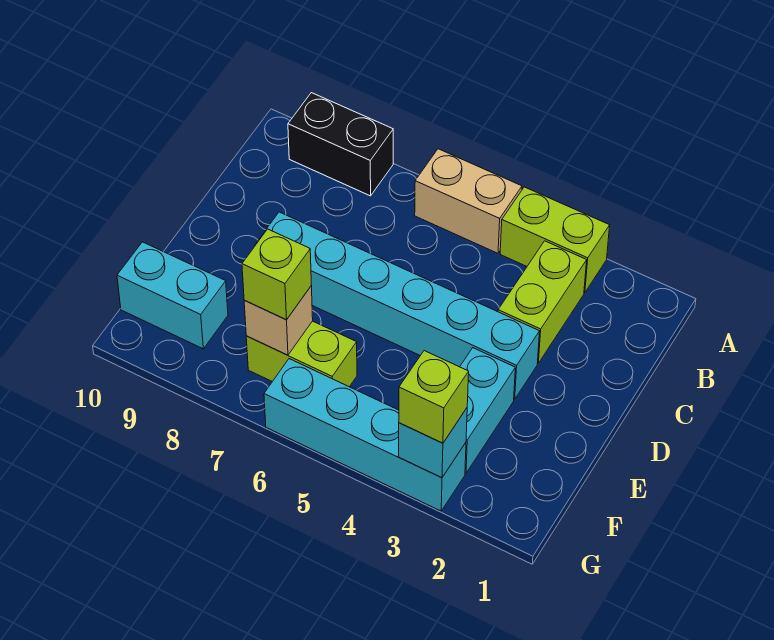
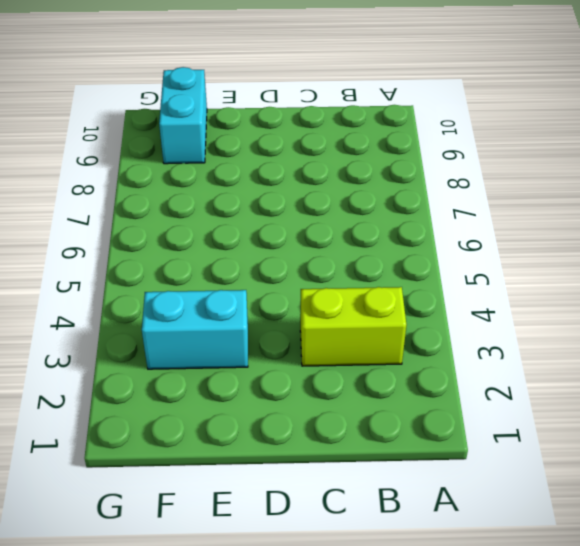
none -> lime 1x2 brick [500,187,610,293]
none -> tan 1x2 brick [415,149,522,253]
none -> black 1x2 brick [288,93,393,196]

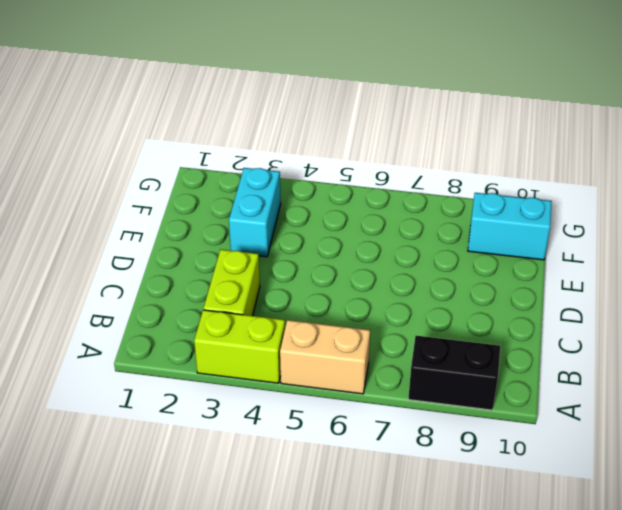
none -> cyan 1x6 brick [255,212,540,399]
none -> lime 1x2 brick [246,321,357,387]
none -> cyan 1x4 brick [264,359,466,511]

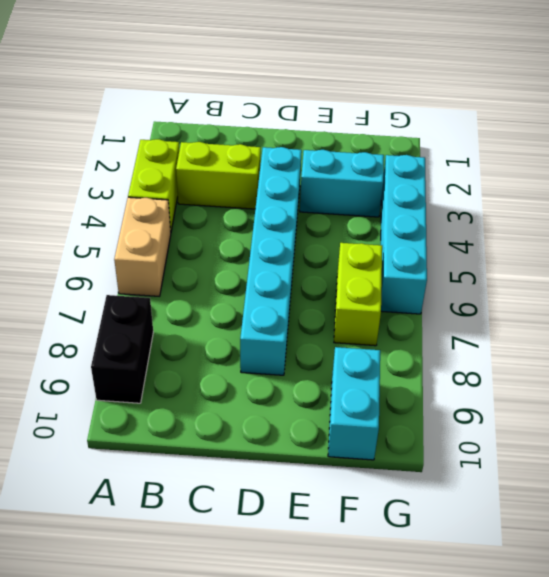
none -> tan 1x1 brick [244,286,313,355]
none -> cyan 1x1 brick [399,408,467,478]
none -> lime 1x1 brick [242,229,311,320]

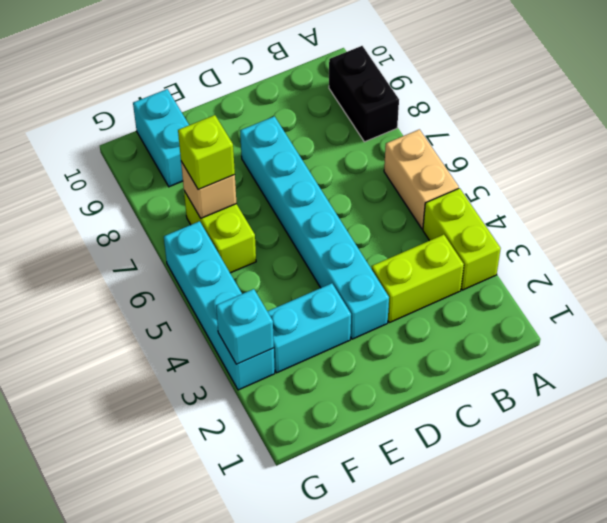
none -> lime 1x1 brick [399,351,469,443]

